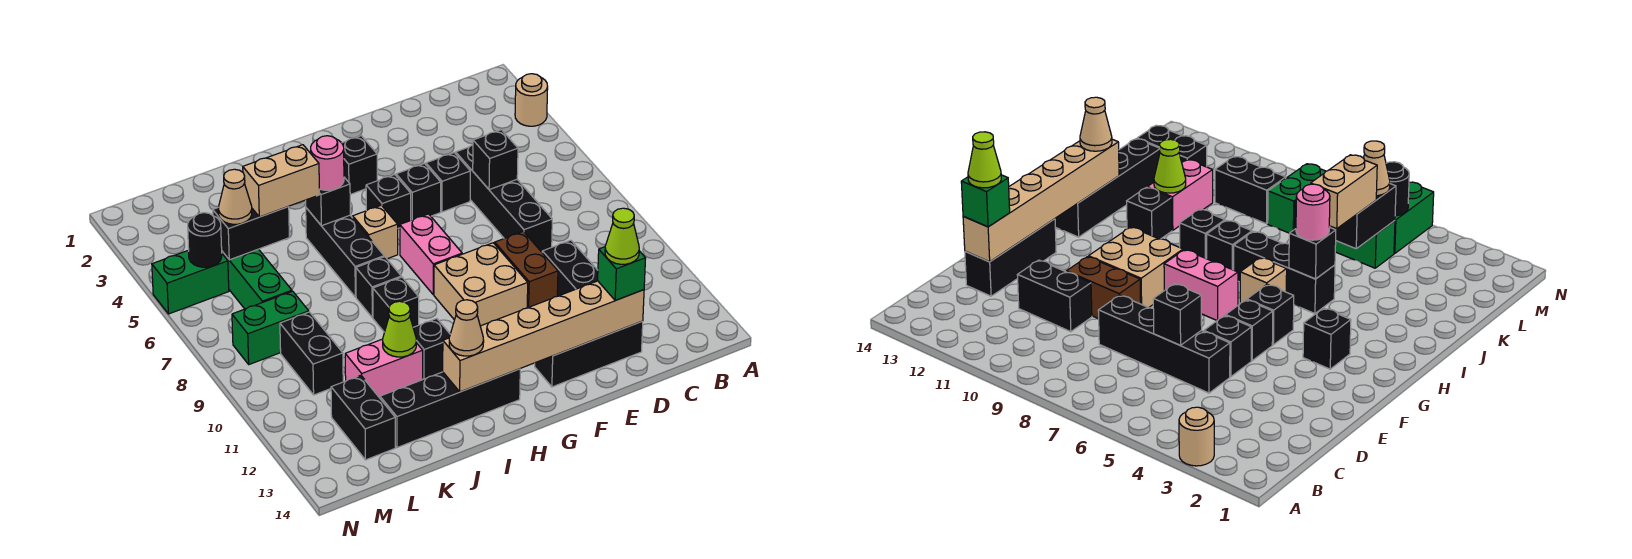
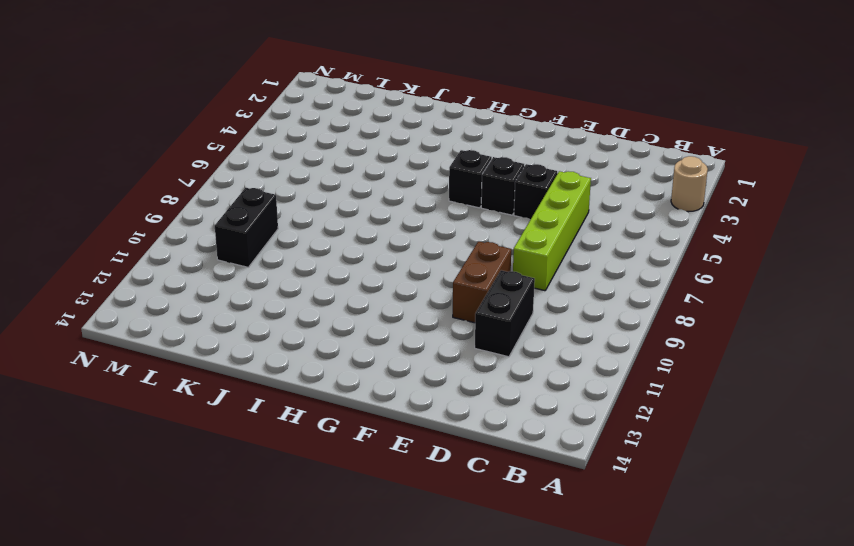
lime 1x4 brick [513,171,591,291] -> black 1x4 brick [456,145,552,252]
none -> black 1x3 brick [535,321,643,387]
none -> tan 2x2 brick [434,243,528,326]
none -> black 1x1 brick [342,136,377,195]
none -> pink 1x2 brick [400,214,462,295]

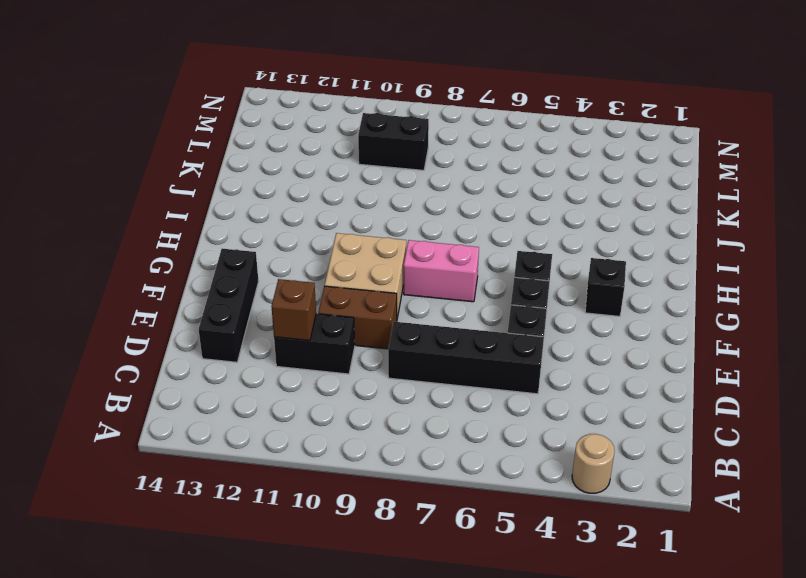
brown 1x1 brick [271,279,316,341] -> none
none -> tan 1x1 brick [353,205,398,259]
none -> black 1x4 brick [380,369,520,448]
none -> black 1x3 brick [306,208,384,297]
none -> black 1x1 brick [356,257,401,318]

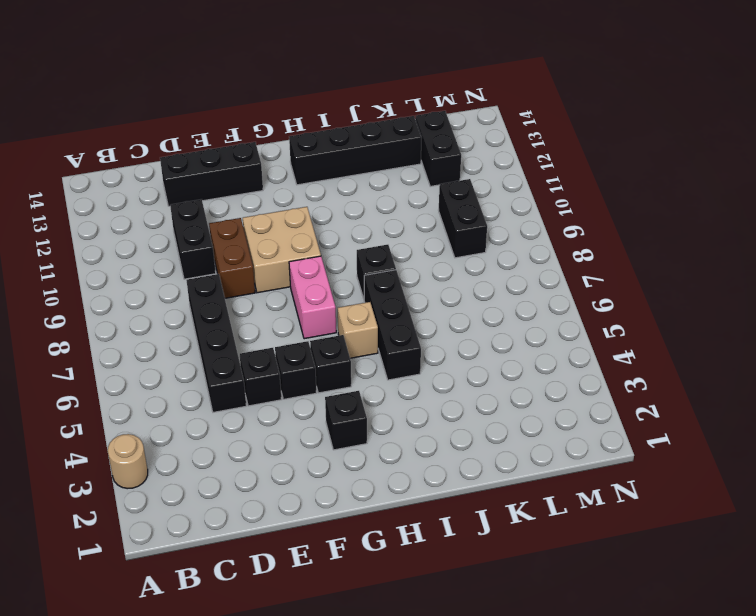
none -> black 1x1 brick [373,277,419,332]
none -> black 1x1 brick [413,319,450,379]
none -> pink 1x2 brick [345,339,423,398]
none -> green 1x3 brick [222,249,292,309]

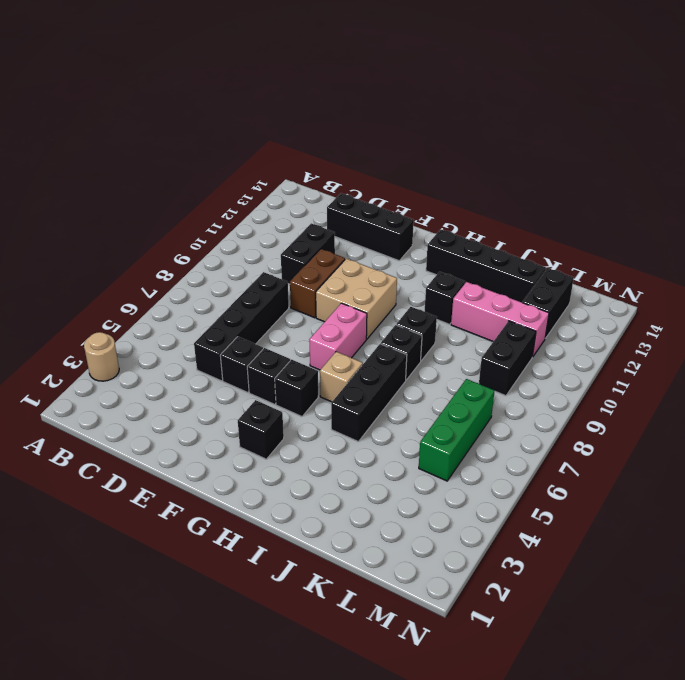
pink 1x3 brick [451,282,549,357] -> pink 1x2 brick [345,339,423,398]
none -> green 1x2 brick [232,291,309,364]
none -> green 1x2 brick [152,250,229,314]
none -> black 1x1 brick [473,130,518,190]
none -> tan 1x6 brick [443,281,644,392]

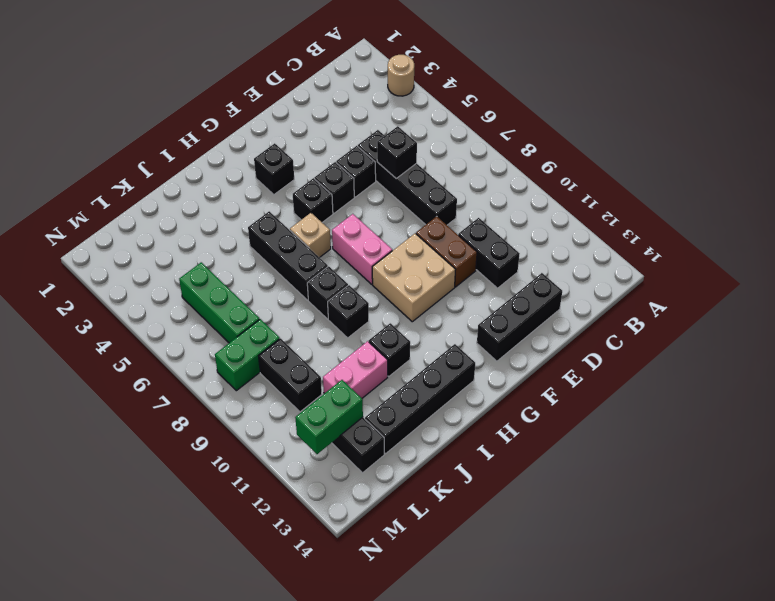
green 1x2 brick [295,380,363,454] -> green 1x2 brick moved to [152,250,229,314]
none -> tan 1x6 brick [443,281,644,392]
none -> black 1x1 brick [306,177,350,226]
none -> lime 1x1 cone [383,301,416,357]
none -> black 1x2 brick [213,207,289,260]

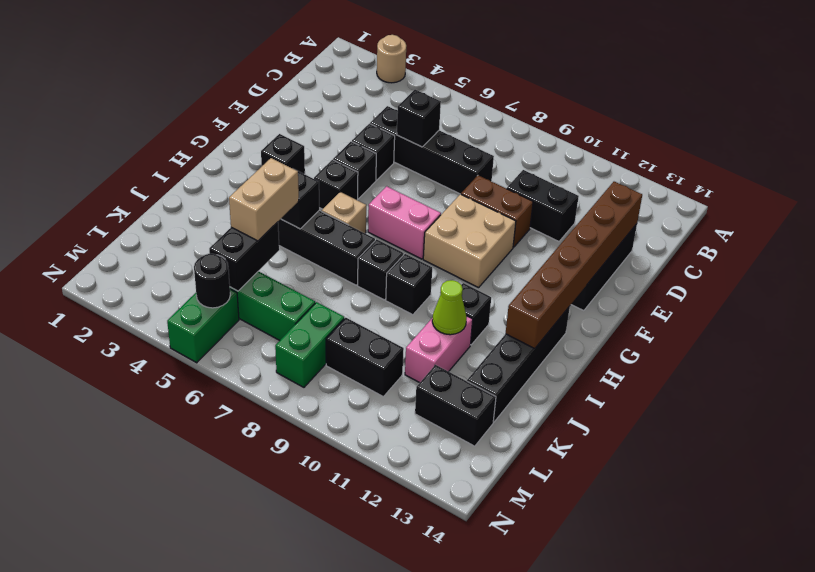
brown 1x6 brick [506,182,642,349] -> tan 1x6 brick [443,281,644,392]
none -> green 1x1 brick [598,247,646,301]
none -> pink 1x1 round brick [311,136,344,190]
none -> tan 1x1 cone [449,300,484,356]
none -> tan 1x1 cone [219,169,252,224]

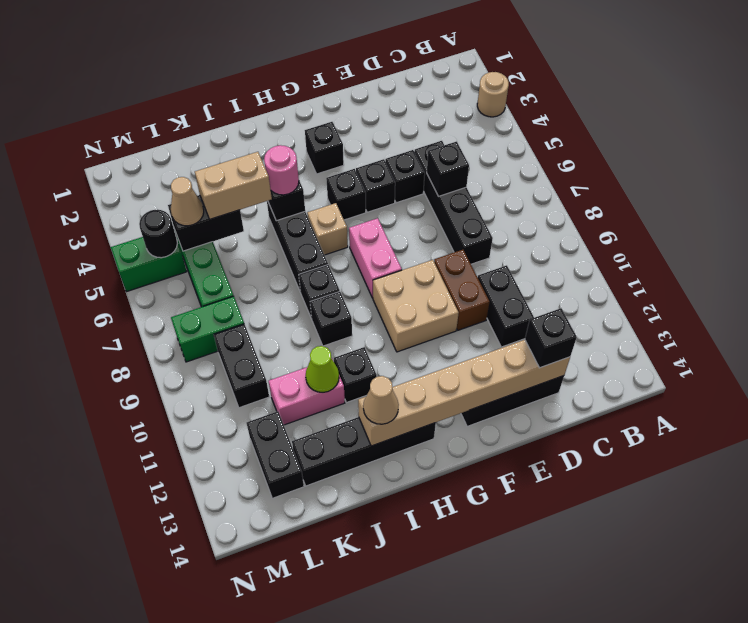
black 1x1 brick [525,308,577,368] -> green 1x1 brick [598,247,646,301]
none -> lime 1x1 cone [605,208,639,264]

